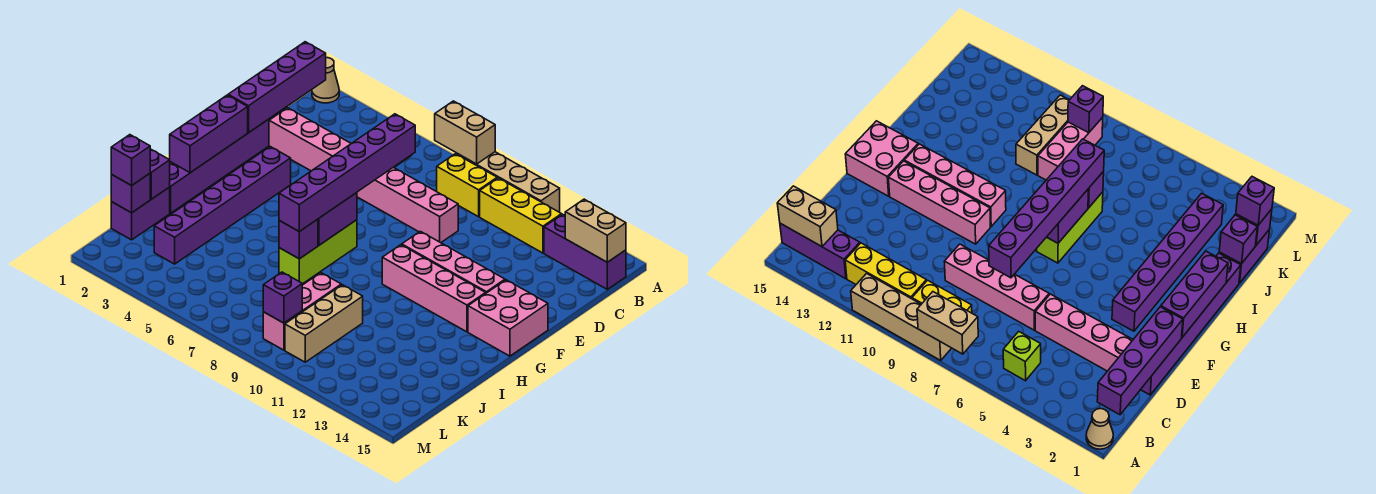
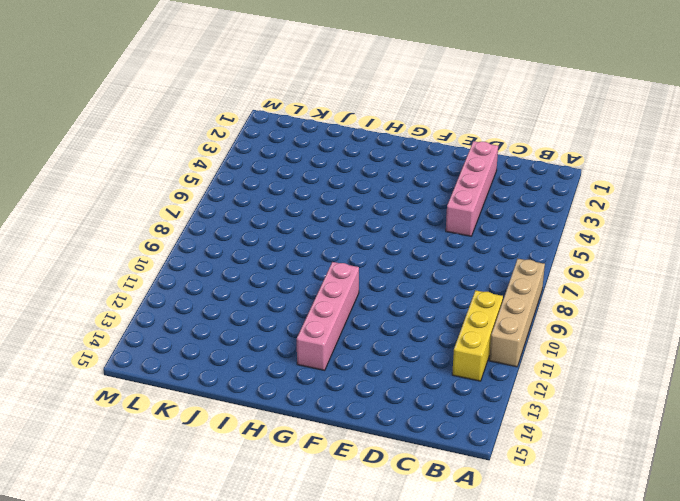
none -> tan 1x1 cone [312,58,339,103]
none -> lime 1x1 brick [1003,331,1041,381]
none -> yellow 1x2 brick [437,154,497,217]

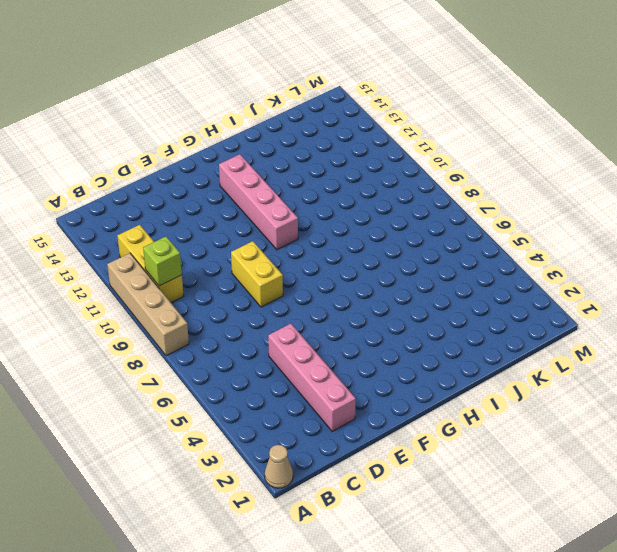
lime 1x1 brick [143,237,182,286] -> lime 1x1 brick moved to [1003,331,1041,381]
yellow 1x2 brick [231,241,283,307] -> yellow 1x2 brick moved to [437,154,497,217]
none -> purple 1x3 brick [544,214,626,289]
none -> purple 1x6 brick [170,107,287,213]
none -> pink 1x4 brick [357,167,458,243]

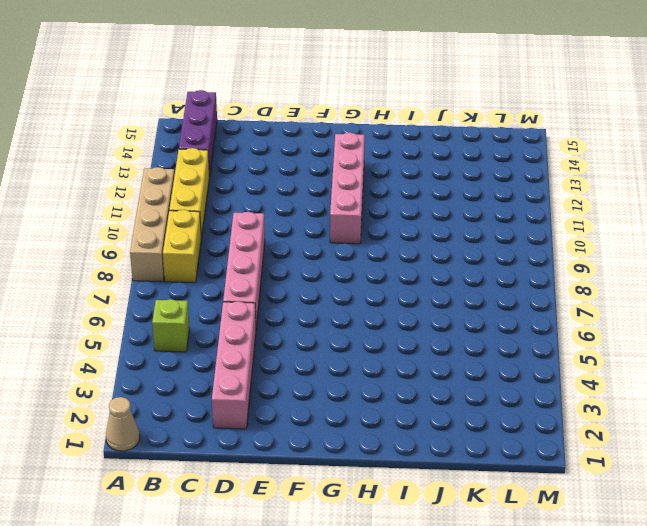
none -> purple 1x6 brick [170,107,287,213]
none -> purple 1x6 brick [154,147,291,264]
none -> pink 1x4 brick [402,231,505,293]

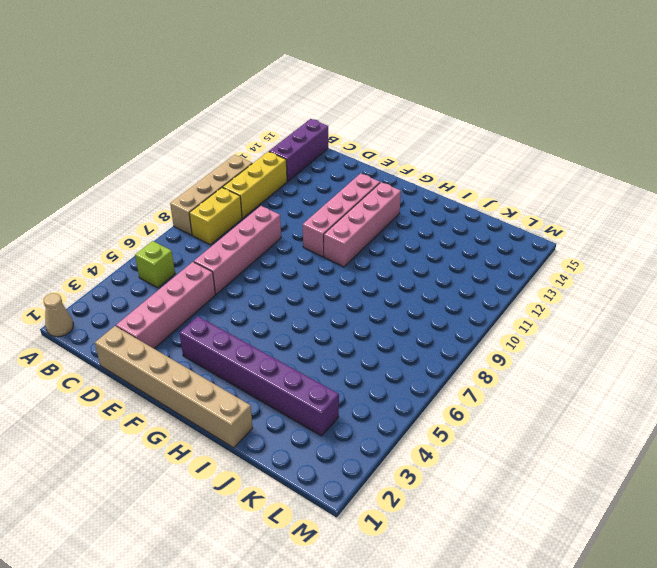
tan 1x6 brick [95,326,253,448] -> purple 1x6 brick [170,107,287,213]
none -> pink 2x2 brick [468,280,548,356]
none -> lime 1x3 brick [279,220,357,284]
none -> purple 1x2 brick [111,187,170,240]

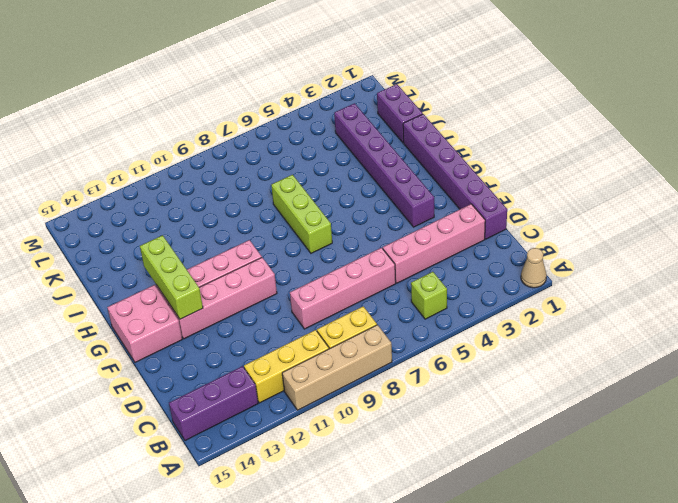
lime 1x3 brick [140,235,203,319] -> none
none -> pink 1x3 brick [263,273,341,350]
none -> tan 1x3 brick [285,285,363,362]
none -> tan 1x2 brick [435,101,495,164]

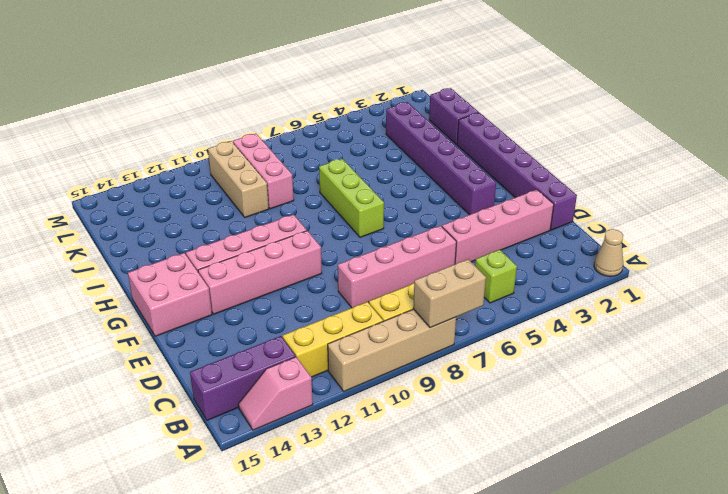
pink 1x2 slope [238,357,313,430] -> none
none -> purple 1x4 brick [228,42,326,133]
none -> tan 1x2 brick [565,199,626,262]
none -> purple 1x3 brick [170,95,248,173]

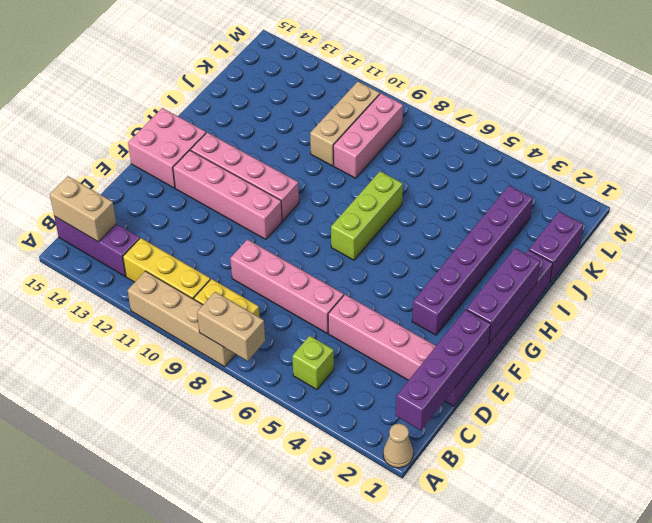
none -> purple 1x2 brick [318,193,357,245]
none -> purple 1x1 brick [279,219,318,259]
none -> purple 1x1 brick [150,149,170,199]

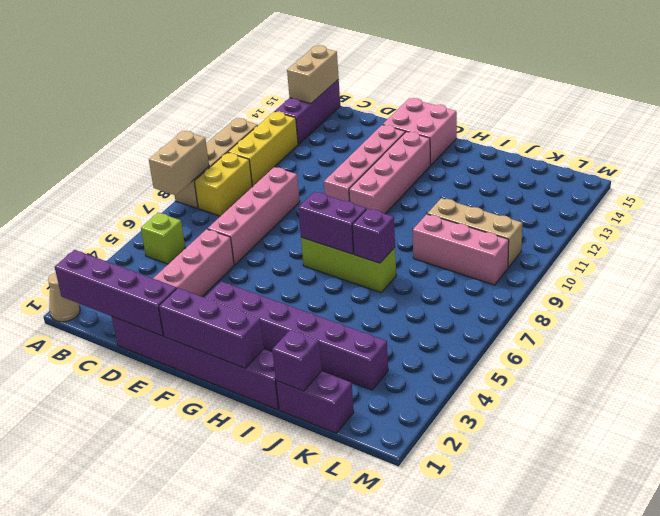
none -> purple 1x1 brick [111,174,150,213]
none -> purple 1x1 brick [263,272,302,323]
none -> purple 1x6 brick [279,114,415,232]

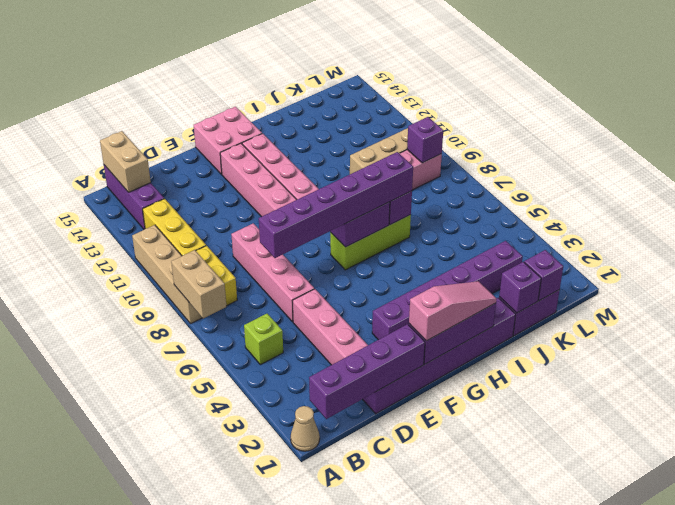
pink 1x3 slope [409,281,497,341] -> none
none -> purple 1x1 brick [111,135,150,186]

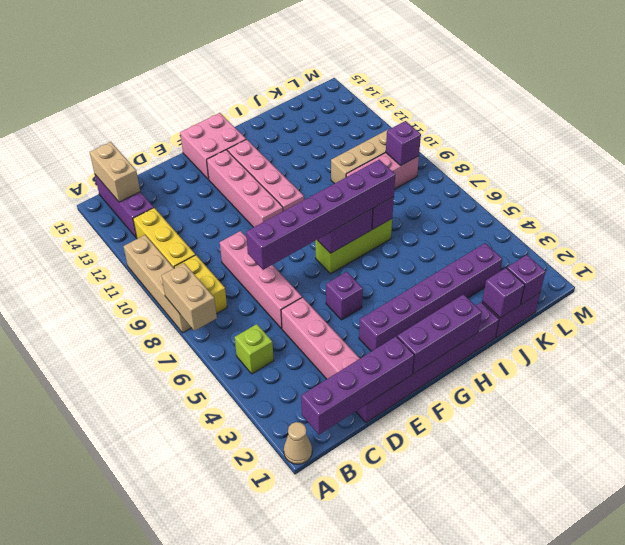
purple 1x1 brick [326,272,363,320] -> purple 1x1 brick moved to [111,135,150,186]

